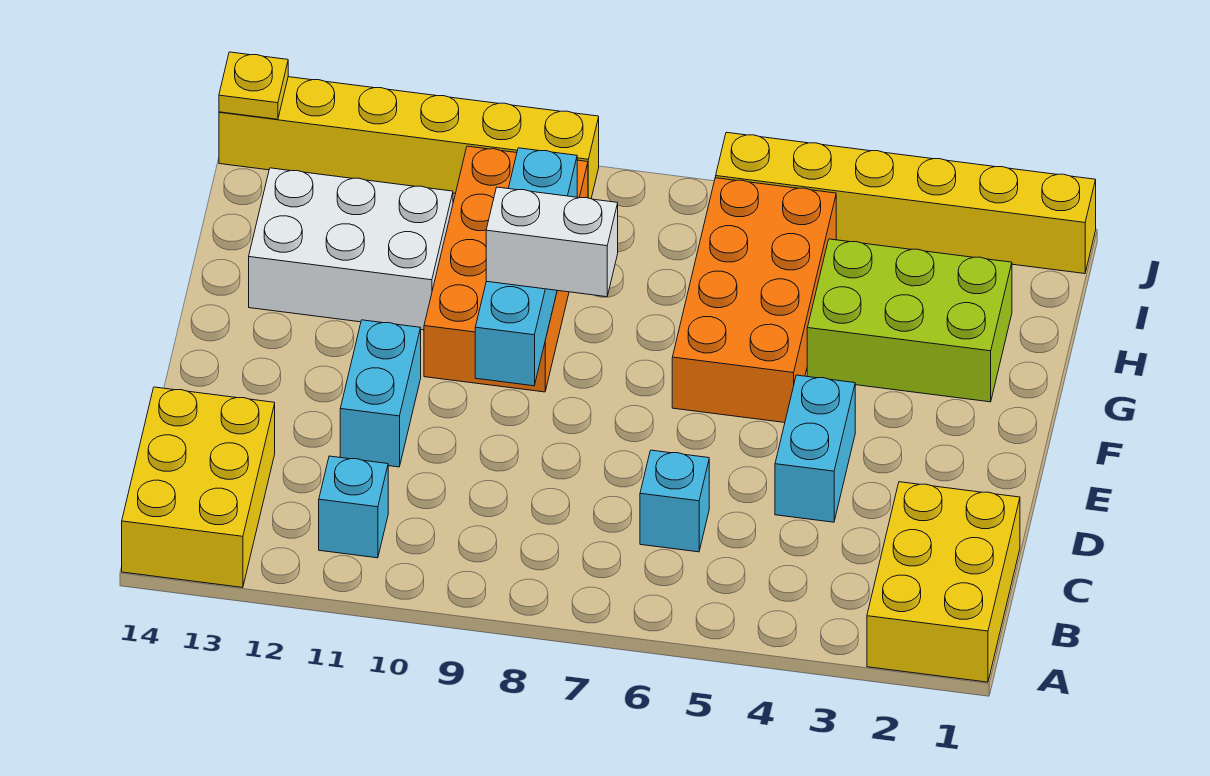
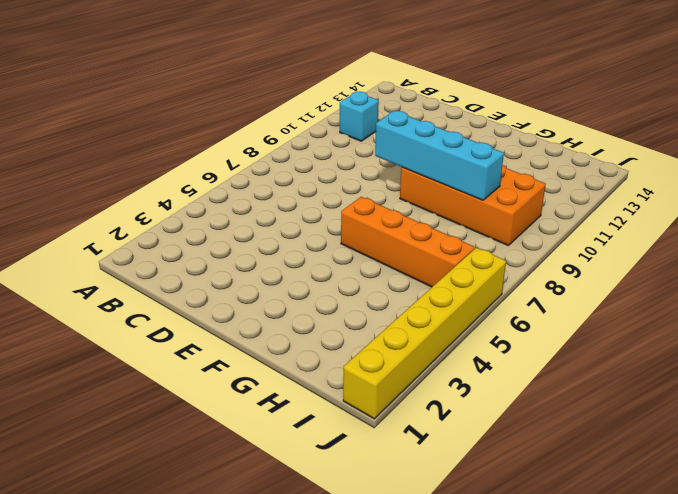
orange 1x4 brick [341,197,475,287] -> orange 2x4 brick [672,178,836,423]
none -> yellow 2x3 brick [867,482,1020,682]
none -> yellow 2x3 brick [122,387,275,587]
none -> cyan 1x1 brick [640,450,709,552]

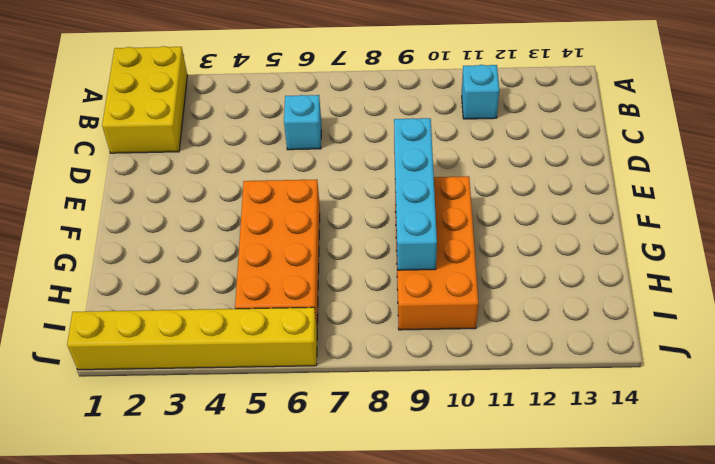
none -> yellow 2x3 brick [122,387,275,587]
none -> cyan 1x2 brick [775,375,855,522]
none -> cyan 1x2 brick [340,320,421,467]

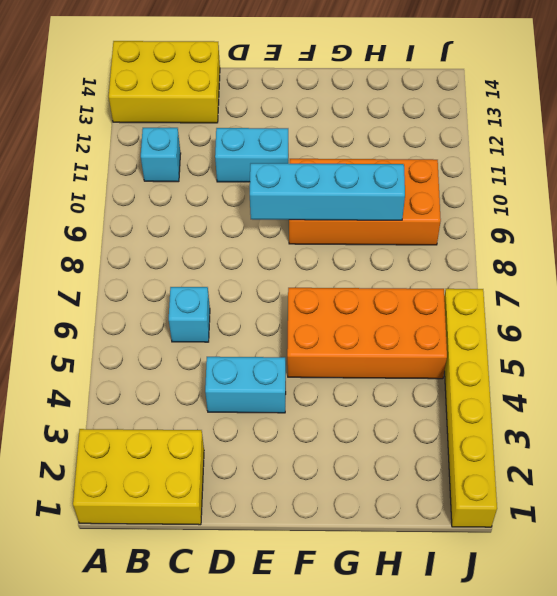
none -> lime 2x3 brick [807,239,1012,402]
none -> white 2x3 brick [249,168,453,330]
none -> yellow 1x6 brick [219,77,599,199]

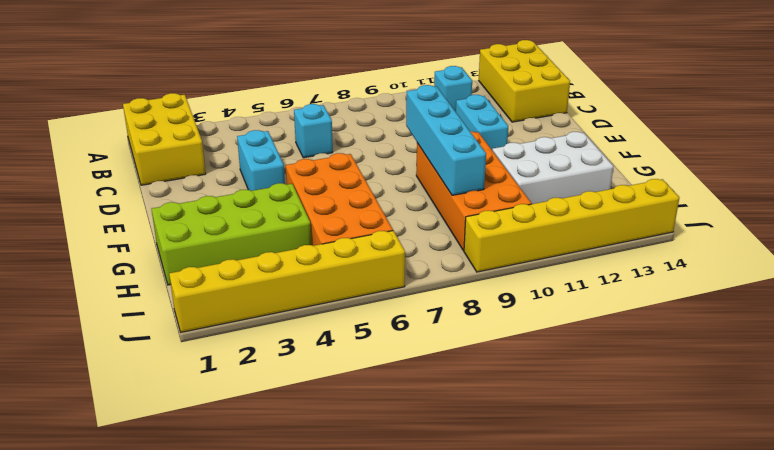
lime 2x4 brick [152,183,311,285] -> lime 2x3 brick [807,239,1012,402]
none -> yellow 1x1 plate [219,52,288,119]
none -> white 1x2 brick [486,187,618,297]

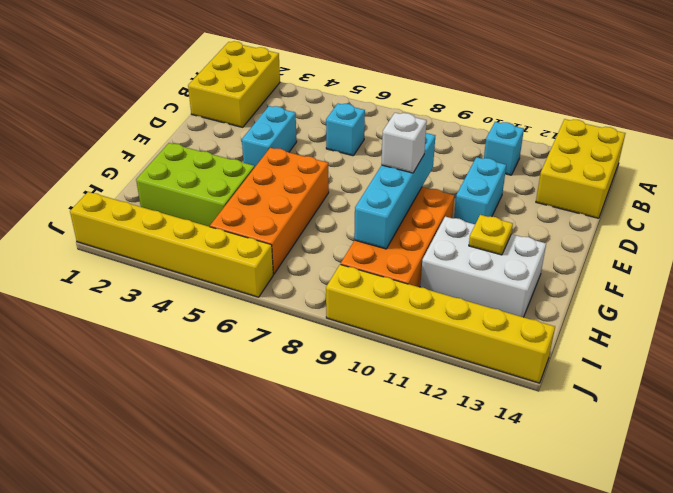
white 1x1 brick [381,113,427,173] -> white 1x2 brick [486,187,618,297]
yellow 1x1 plate [469,215,513,255] -> yellow 1x1 plate moved to [219,52,288,119]

